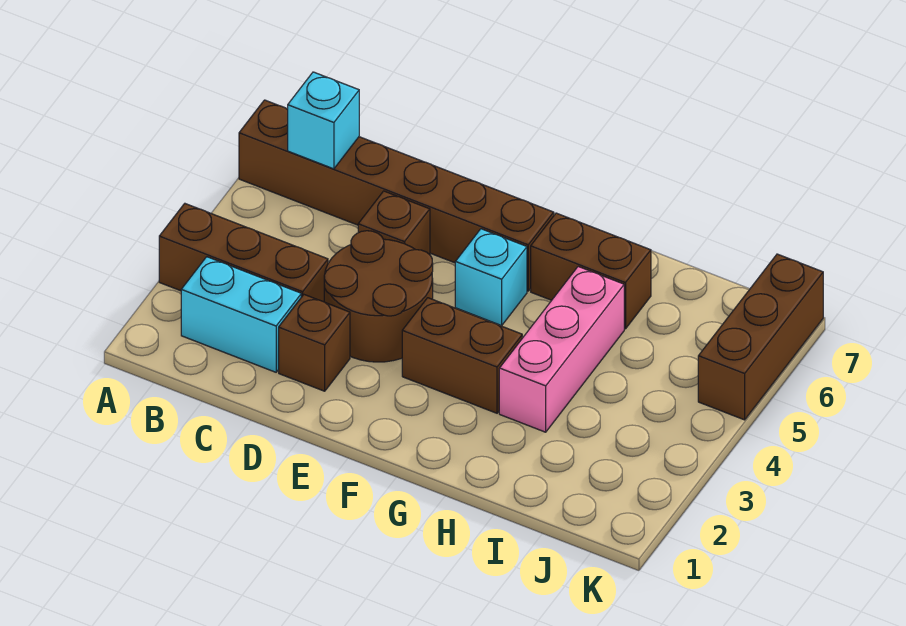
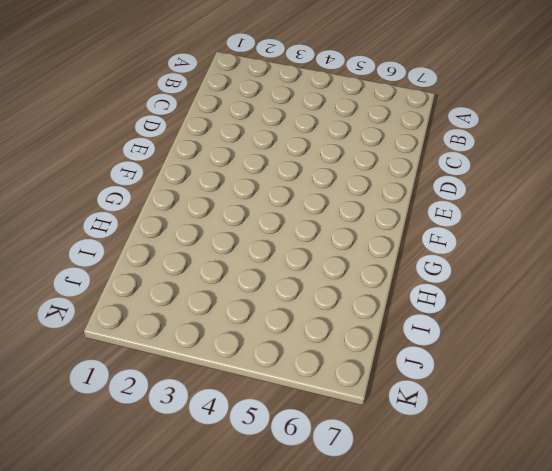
none -> brown 1x3 brick [159,204,328,302]
none -> brown 1x6 brick [239,100,554,291]
none -> cyan 1x2 brick [181,257,301,372]

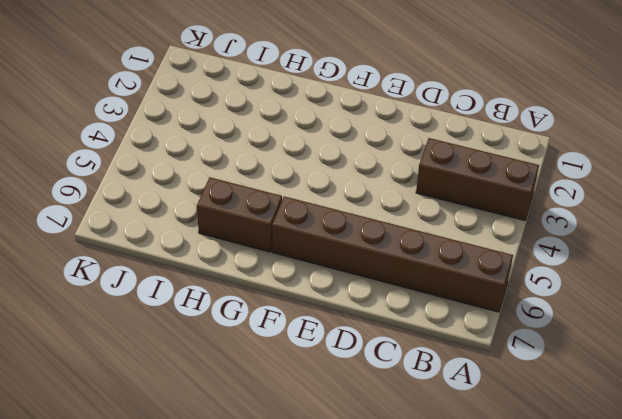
none -> cyan 1x2 brick [181,257,301,372]
none -> brown 1x1 brick [279,295,350,391]
none -> brown 2x2 round brick [324,231,433,362]

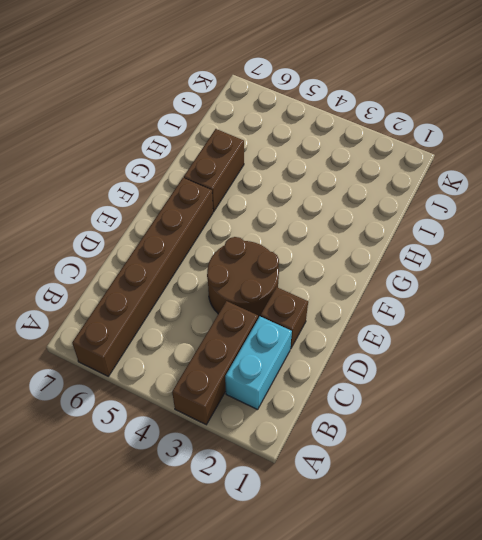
none -> brown 1x1 brick [358,191,430,255]
none -> brown 1x2 brick [402,298,522,413]
none -> cyan 1x1 brick [455,229,527,326]

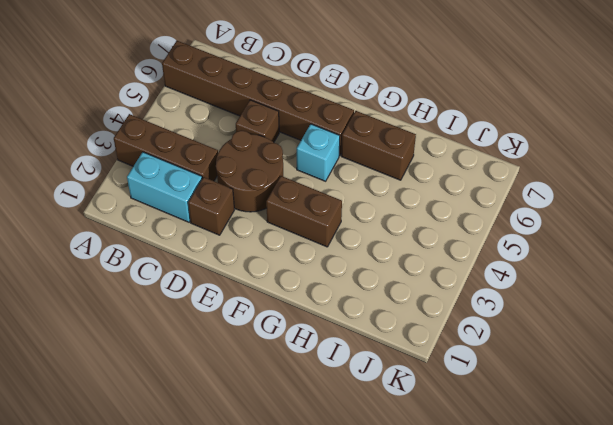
none -> pink 1x3 brick [499,267,624,432]
none -> brown 1x3 brick [698,254,823,420]
none -> cyan 1x1 brick [288,72,359,169]

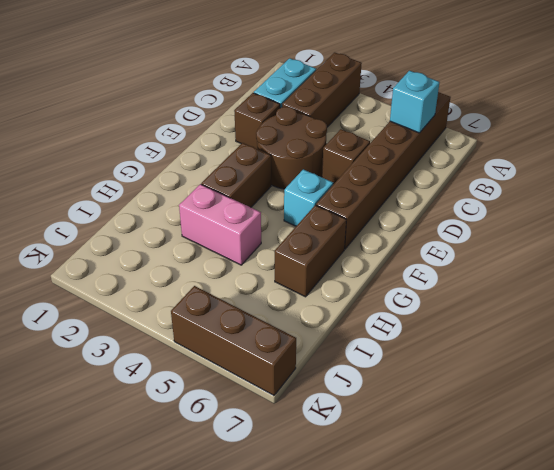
pink 1x2 brick [179,184,261,265] -> pink 1x3 brick [499,267,624,432]

